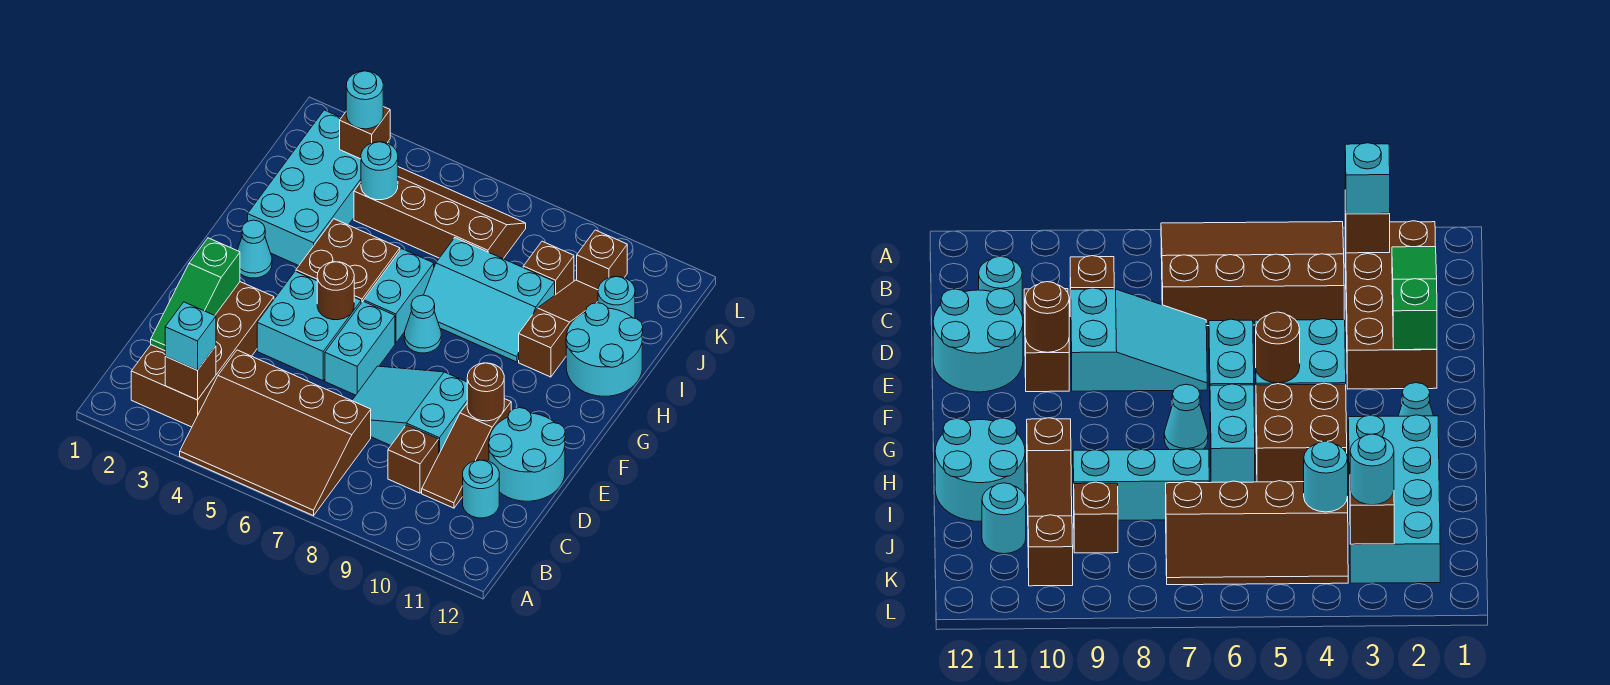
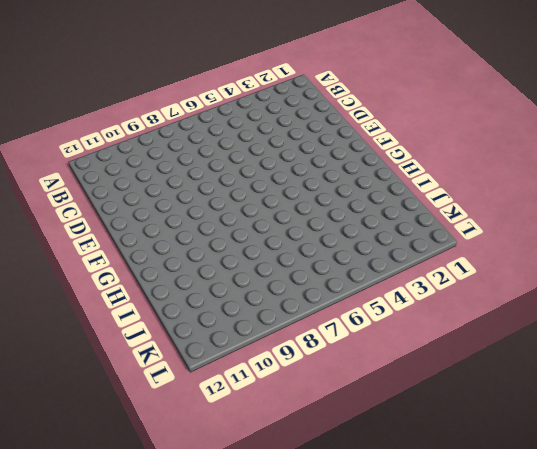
none -> brown 3x4 slope [180,350,371,516]
none -> brown 2x4 brick [131,282,274,427]
none -> brown 1x1 brick [388,425,439,493]

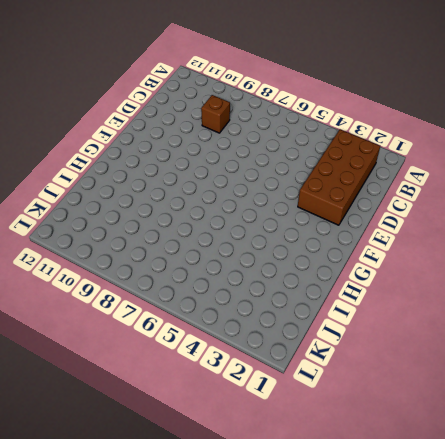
none -> brown 3x4 slope [180,350,371,516]
none -> brown 1x3 slope [422,399,511,508]
none -> cyan 1x1 round brick [463,460,499,518]

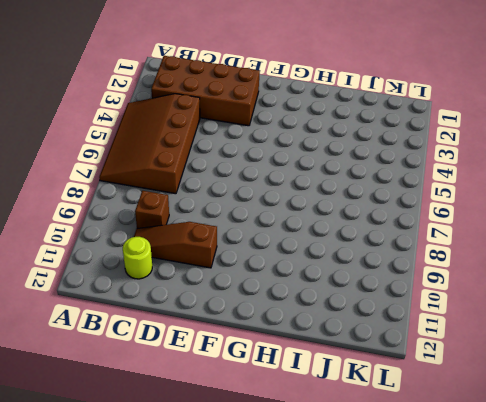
lime 1x1 round brick [123,237,152,279] -> cyan 1x1 round brick [463,460,499,518]
none -> cyan 2x3 slope [352,366,467,454]
none -> cyan 2x2 round brick [489,408,565,501]
none -> cyan 2x2 brick [257,271,361,381]

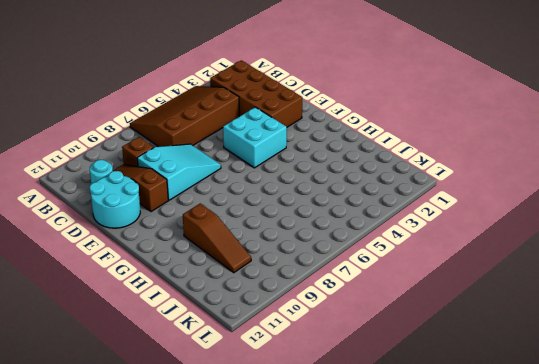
none -> cyan 1x2 brick [325,301,395,395]
none -> cyan 1x1 cone [237,220,272,278]
none -> brown 2x2 brick [296,219,400,303]

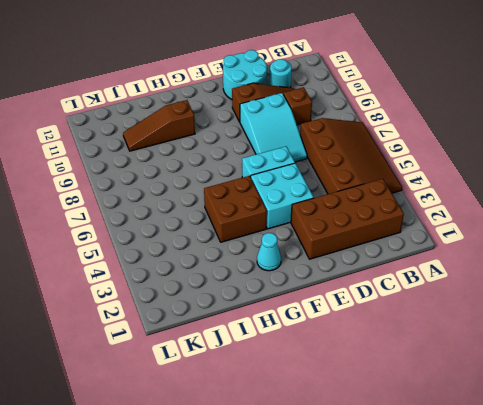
none -> cyan 1x2 brick [364,249,434,343]
none -> cyan 1x1 cone [404,295,441,353]
none -> cyan 2x4 brick [248,110,390,265]

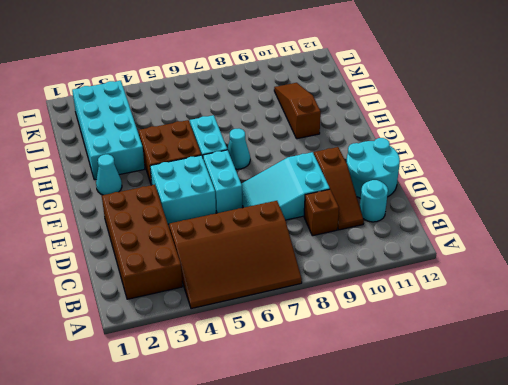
none -> cyan 2x3 slope [424,238,555,362]
none -> cyan 2x2 round brick [566,303,643,396]
none -> brown 2x4 slope [354,167,526,259]

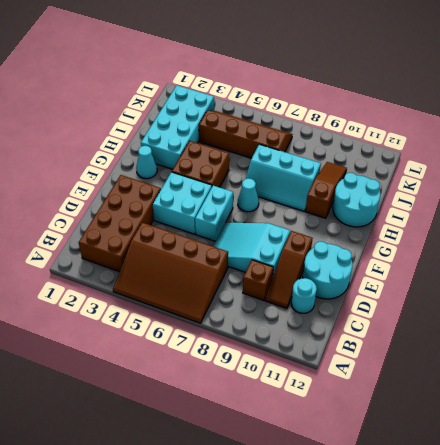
none -> cyan 1x2 brick [364,249,434,343]
none -> brown 1x1 brick [523,241,574,295]
none -> cyan 1x1 round brick [598,276,635,318]

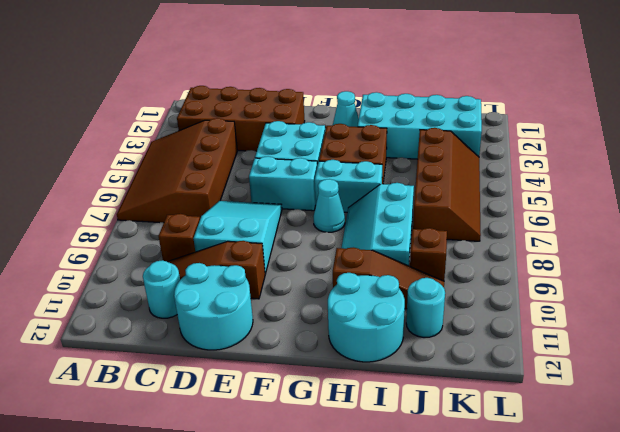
none -> brown 1x1 brick [577,230,627,290]
none -> brown 1x1 brick [165,346,216,400]
none -> green 1x3 slope [151,238,240,351]

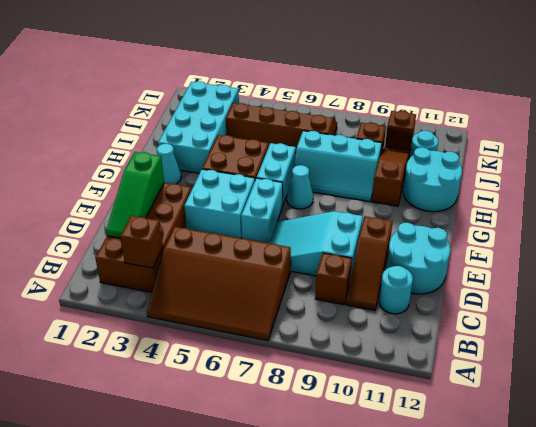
none -> brown 1x1 round brick [467,363,504,421]
none -> brown 1x1 round brick [317,262,354,320]
none -> cyan 1x1 round brick [361,142,398,200]

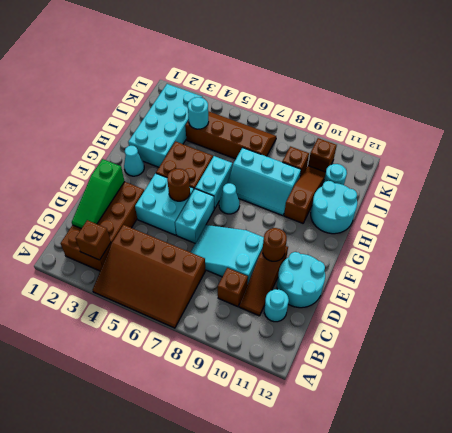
none -> brown 1x1 brick [340,107,390,159]
none -> cyan 1x1 brick [165,302,216,370]
none -> cyan 1x1 round brick [346,71,383,129]

